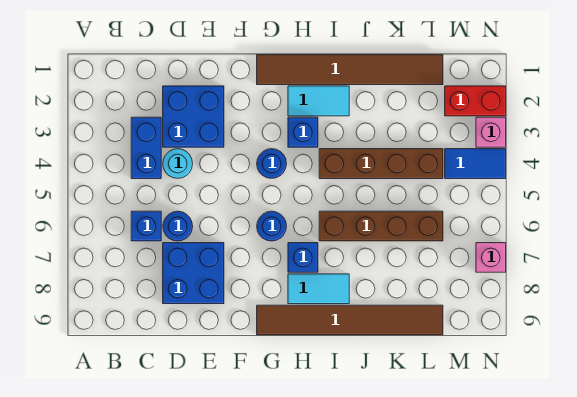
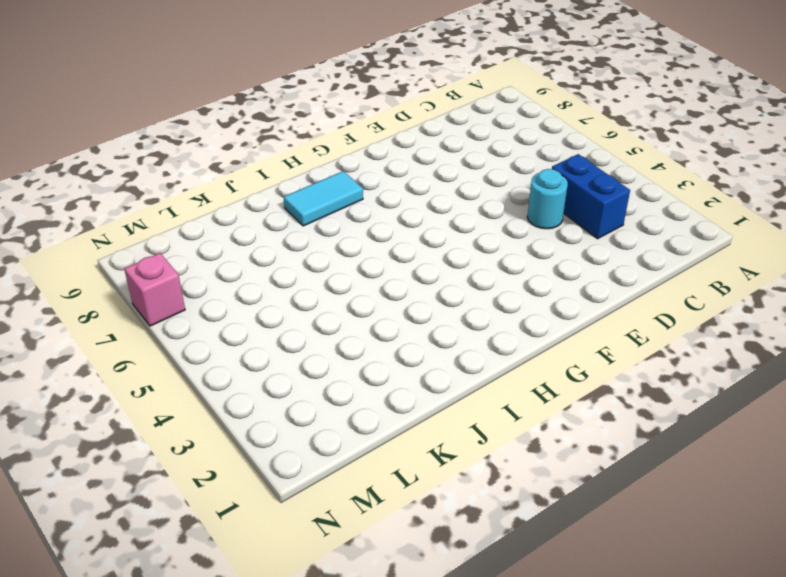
none -> blue 1x1 brick [131,211,161,241]
none -> blue 2x2 brick [163,86,224,147]
none -> blue 1x1 round brick [163,211,193,241]

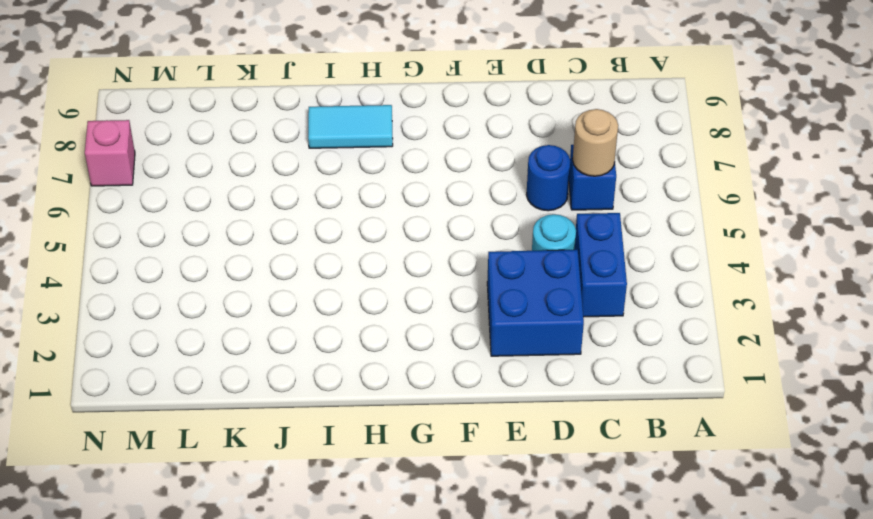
tan 1x1 round brick [573,109,618,176] -> none
none -> blue 2x2 brick [163,243,224,304]
none -> brown 1x6 tile [257,55,443,85]
none -> blue 1x1 round brick [257,149,287,178]

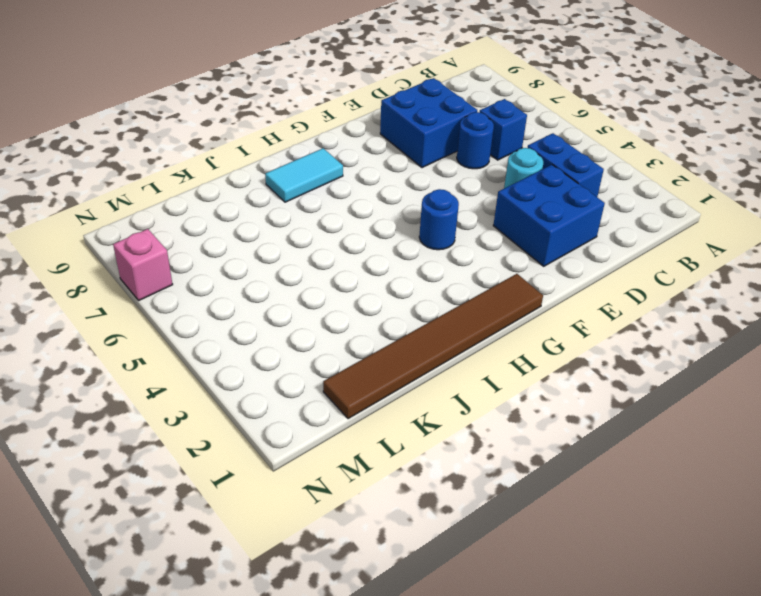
none -> blue 1x1 round brick [257,211,287,241]
none -> brown 1x6 tile [257,305,443,335]
none -> cyan 1x2 tile [288,86,349,116]

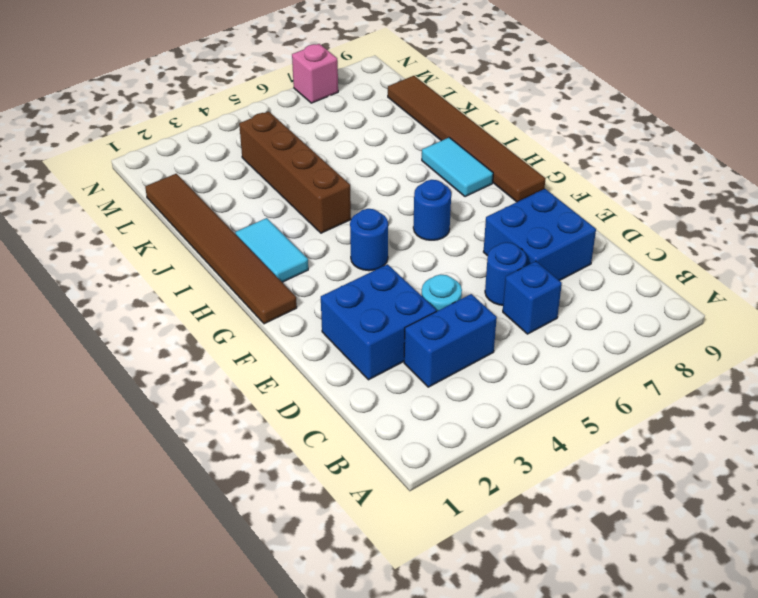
none -> blue 1x1 brick [288,117,318,147]
none -> blue 1x1 brick [288,243,318,272]
none -> brown 1x4 brick [319,211,443,241]

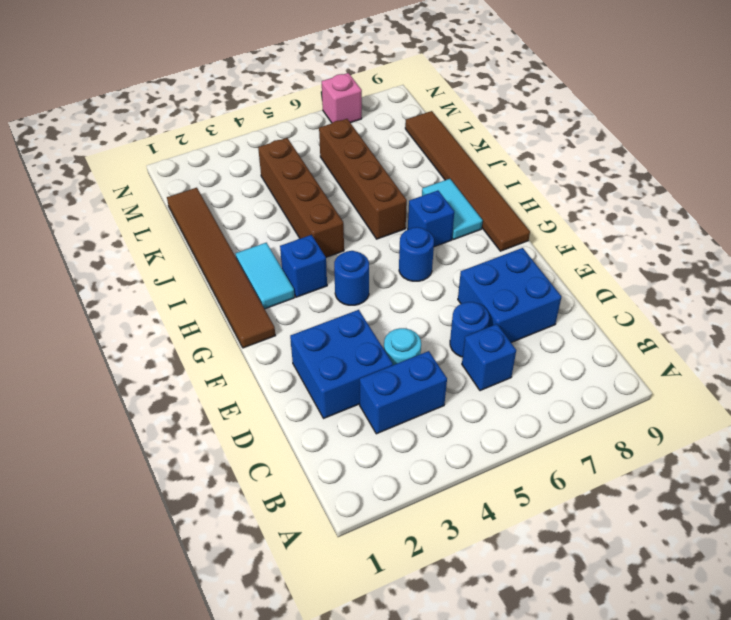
none -> red 1x2 brick [445,86,506,116]
none -> blue 1x2 tile [445,149,506,179]
none -> pink 1x1 brick [476,117,506,147]

